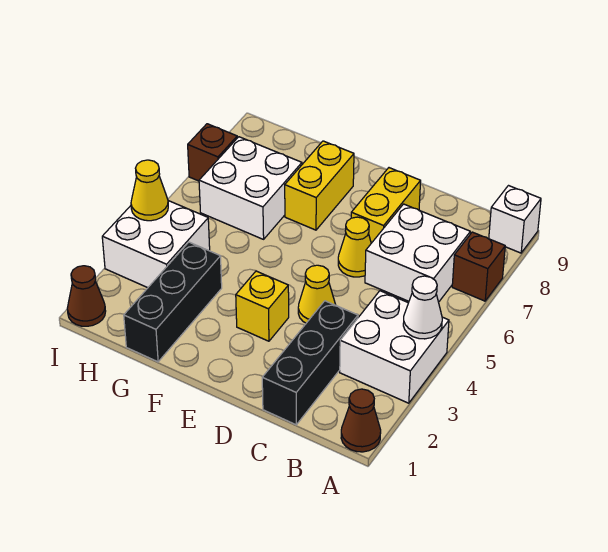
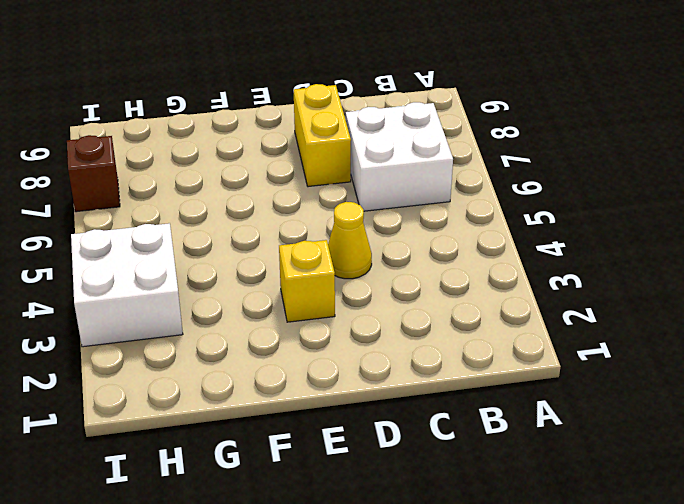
none -> brown 1x1 cone [341,389,381,452]
none -> white 2x2 brick [340,291,449,403]
none -> brown 1x1 brick [452,232,505,301]

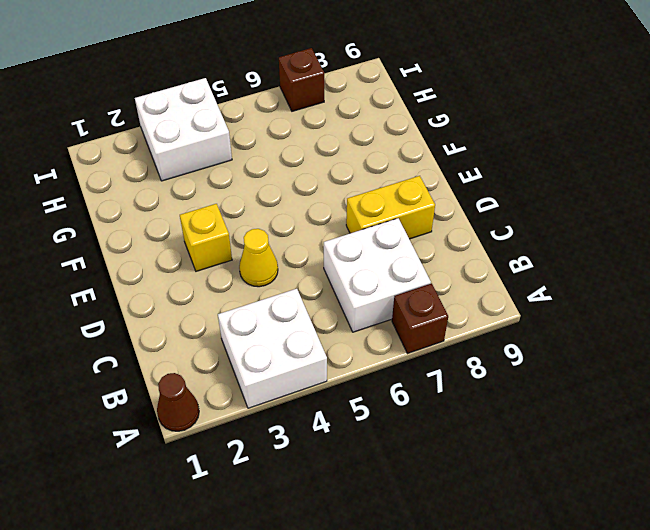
none -> white 1x1 brick [489,186,541,253]
none -> black 1x3 brick [262,301,358,425]
none -> yellow 1x1 cone [338,217,371,277]

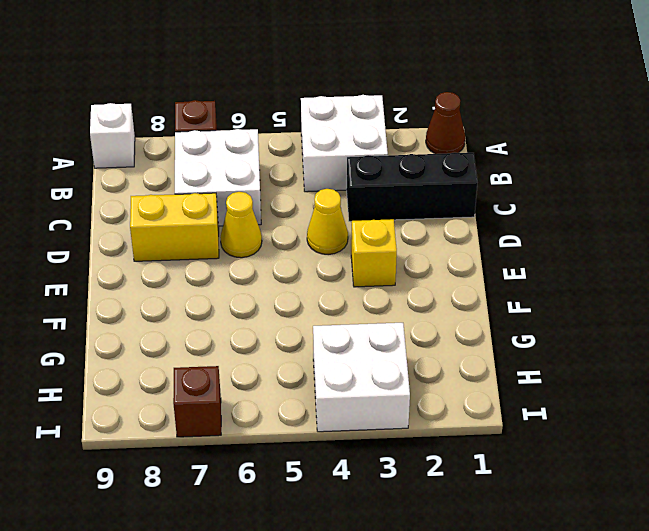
none -> yellow 1x2 brick [285,141,354,230]
none -> black 1x3 brick [124,242,222,362]
none -> white 2x2 brick [199,137,302,239]

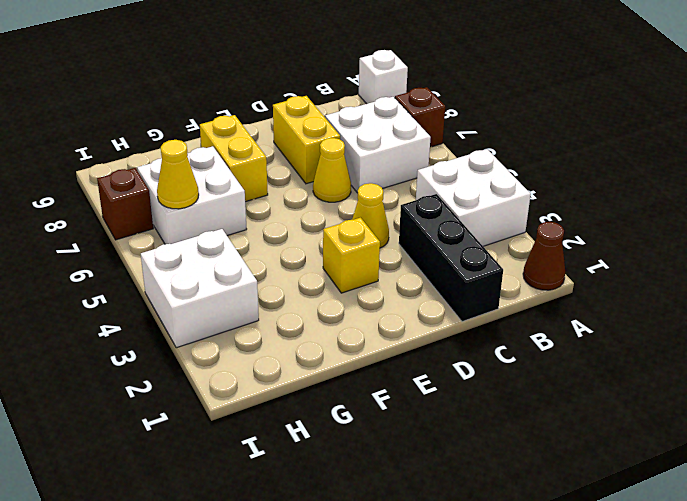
yellow 1x1 cone [157,140,199,209] -> yellow 1x1 cone moved to [131,160,168,221]
none -> black 1x3 brick [124,242,222,362]
none -> brown 1x1 cone [67,266,106,326]
none -> white 1x1 cone [403,276,442,339]

